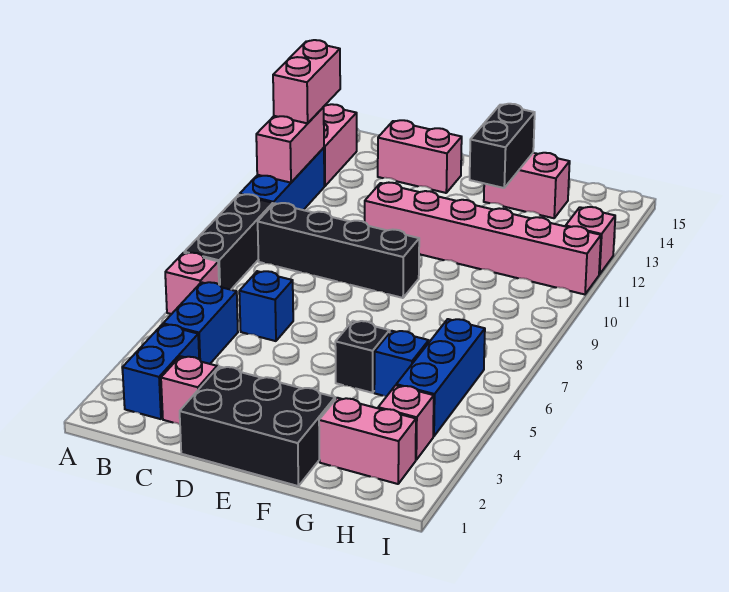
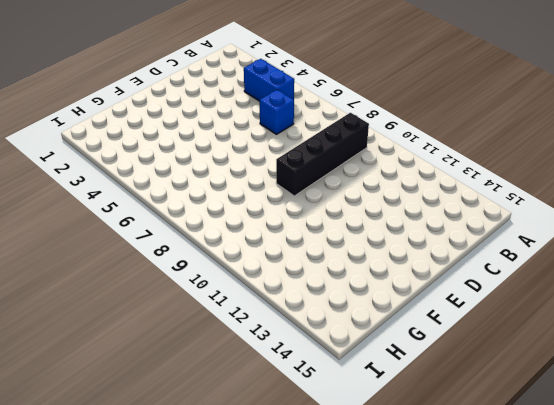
none -> pink 1x1 brick [165,253,219,314]
none -> black 1x3 brick [184,194,273,290]
none -> blue 1x3 brick [240,148,324,210]

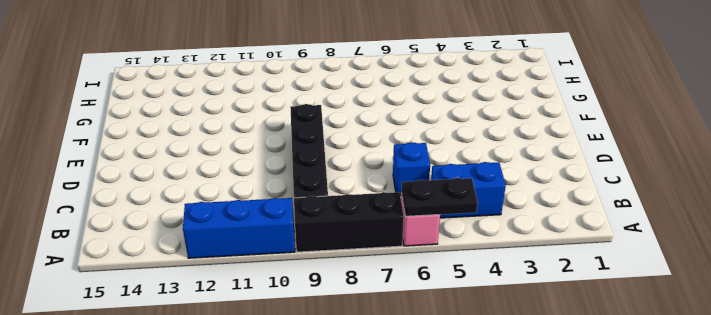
black 1x2 plate [402,178,478,216] -> none
none -> pink 1x2 brick [324,104,357,186]
none -> blue 1x2 brick [122,324,199,419]
none -> pink 1x1 brick [161,356,217,424]

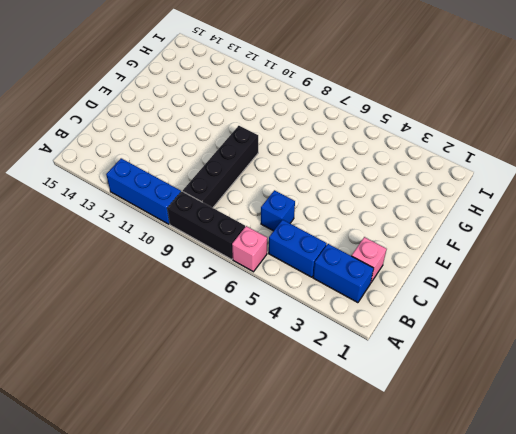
none -> pink 1x2 brick [324,104,357,186]
none -> pink 1x2 brick [378,120,462,193]
none -> black 2x3 brick [180,367,335,486]

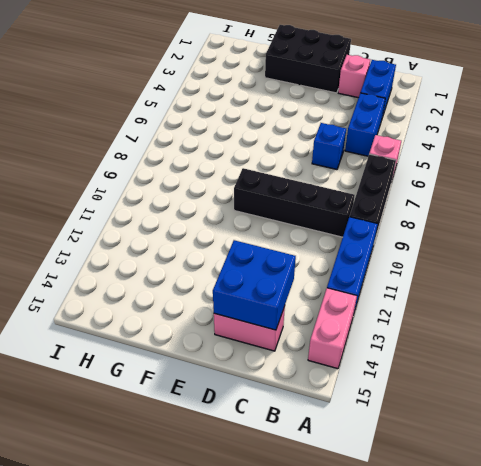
blue 2x2 brick [213,240,296,330] -> none
none -> pink 1x6 brick [365,183,601,294]
none -> black 1x1 brick [335,321,390,393]
none -> pink 1x2 brick [484,153,570,218]

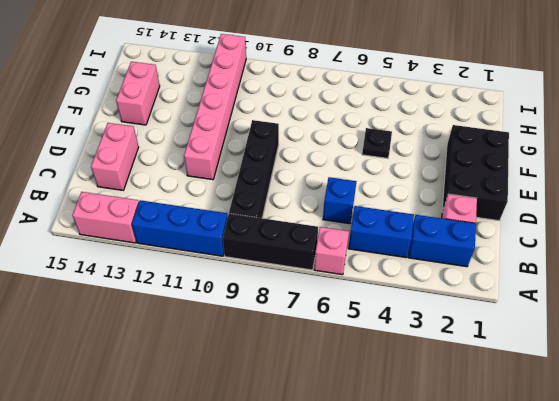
black 1x1 plate [362,128,392,158] -> black 1x1 brick [335,321,390,393]
none -> pink 1x2 brick [319,398,416,484]
none -> blue 1x1 brick [374,331,429,396]
none -> pink 1x1 brick [378,385,434,460]

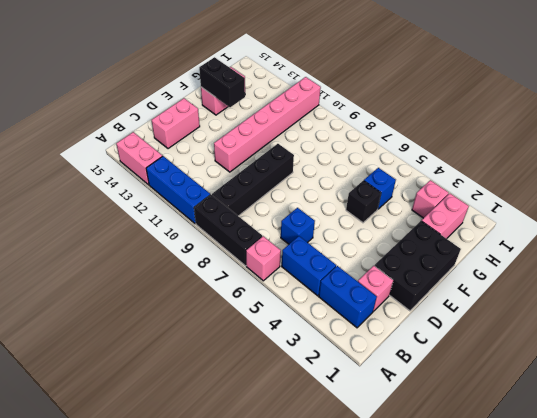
none -> blue 1x3 brick [396,319,485,436]
none -> pink 1x1 brick [566,207,615,274]
none -> pink 1x2 brick [256,107,324,183]

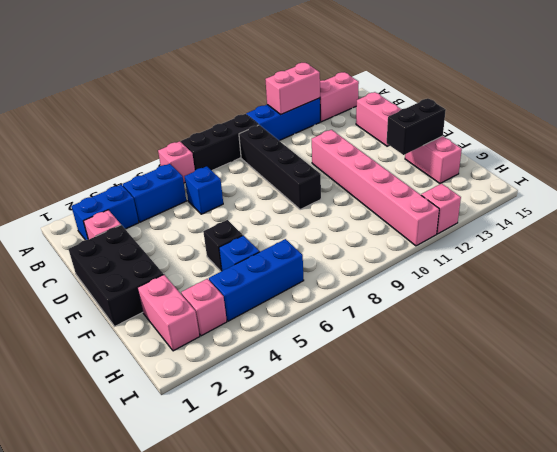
none -> pink 1x2 brick [273,40,340,123]

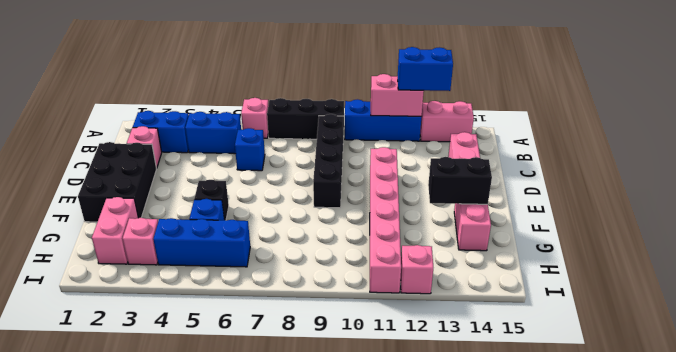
blue 1x2 brick [398,47,453,91] -> pink 1x2 brick [273,40,340,123]

